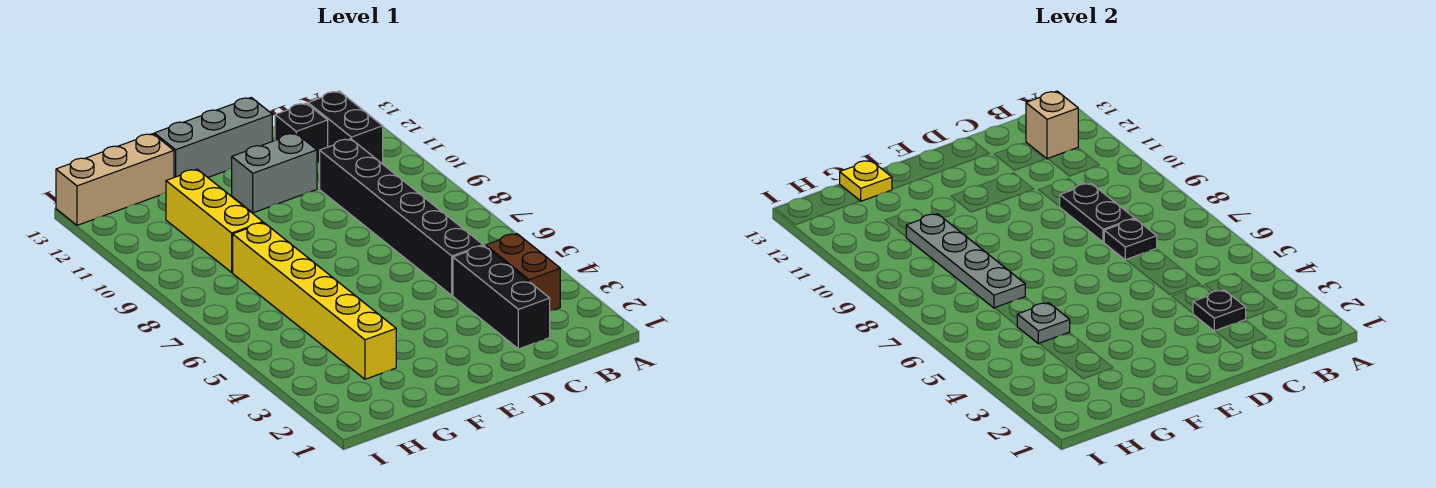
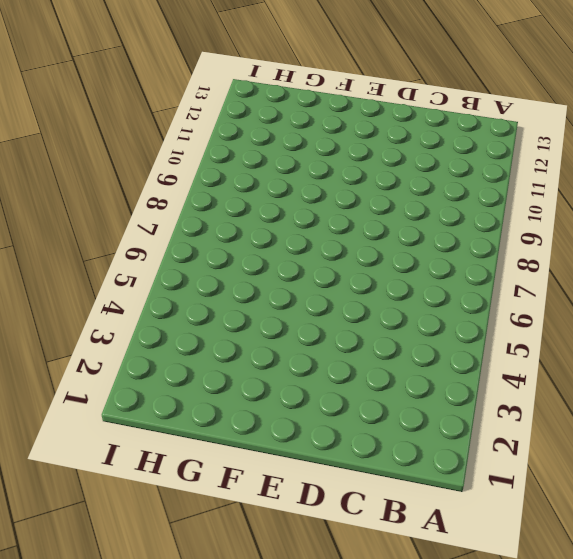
none -> brown 1x2 brick [486,234,560,311]
none -> black 1x2 brick [308,91,383,164]
none -> black 1x3 brick [453,246,550,349]

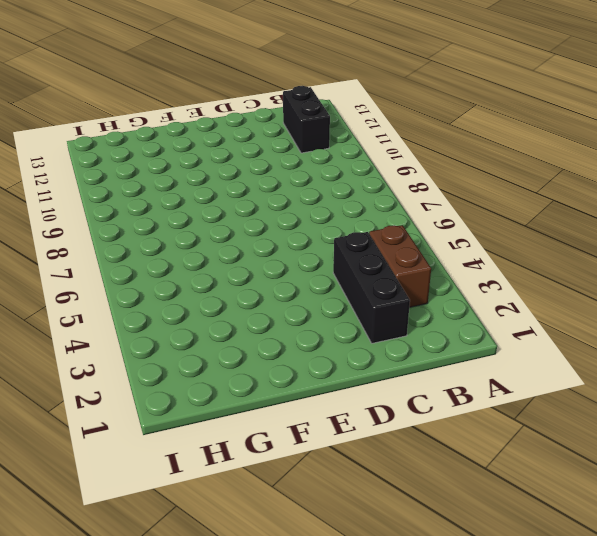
none -> black 1x6 brick [320,139,483,295]
none -> black 1x1 brick [275,103,328,163]
none -> grey 1x2 brick [232,133,317,213]

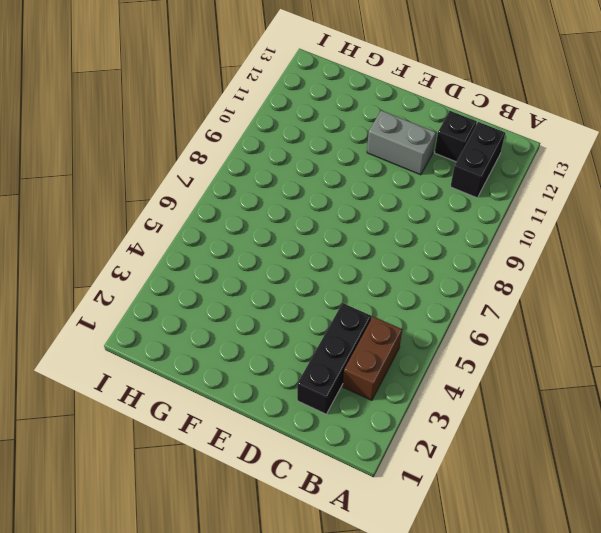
none -> black 1x6 brick [320,139,483,295]
none -> grey 1x3 brick [154,98,272,177]
none -> yellow 1x6 brick [233,223,396,379]

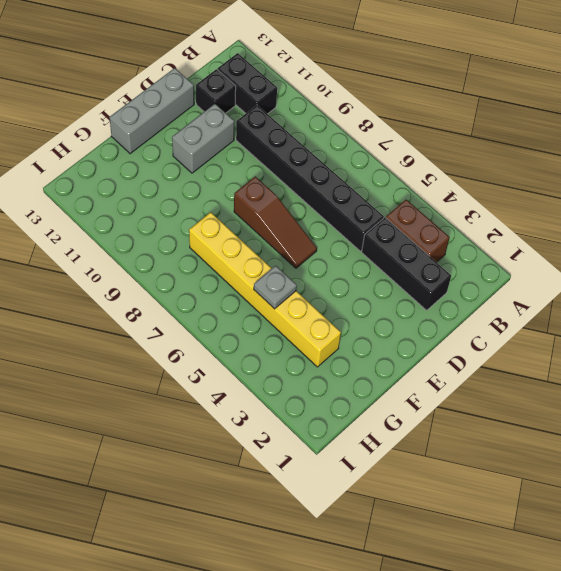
brown 1x3 slope [234,176,317,268] -> none
none -> yellow 1x3 brick [166,169,263,272]
none -> tan 1x3 brick [56,134,174,225]
none -> tan 1x1 brick [1026,91,1078,159]

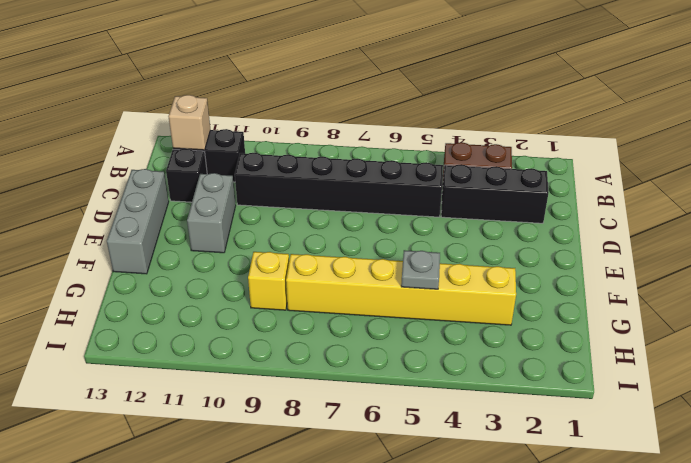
yellow 1x1 brick [248,252,289,310] -> yellow 1x3 brick [166,169,263,272]
none -> tan 1x3 brick [56,134,174,225]
none -> black 1x1 plate [1193,290,1246,331]
none -> black 1x1 plate [1104,219,1157,260]

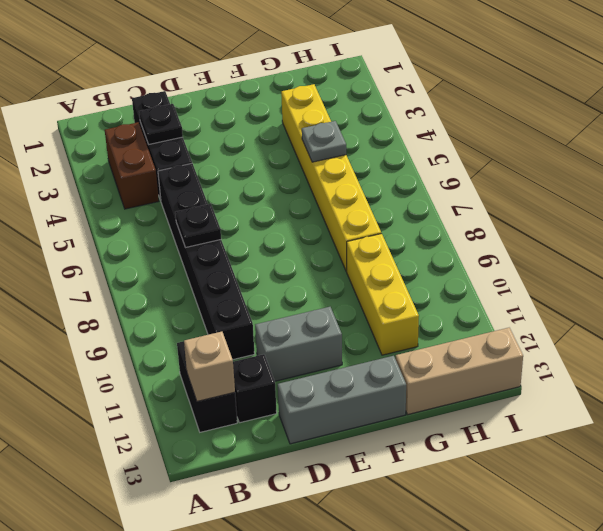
none -> black 1x2 plate [1059,183,1134,242]
none -> grey 1x4 plate [906,214,1025,308]
none -> yellow 1x1 plate [840,160,892,201]

